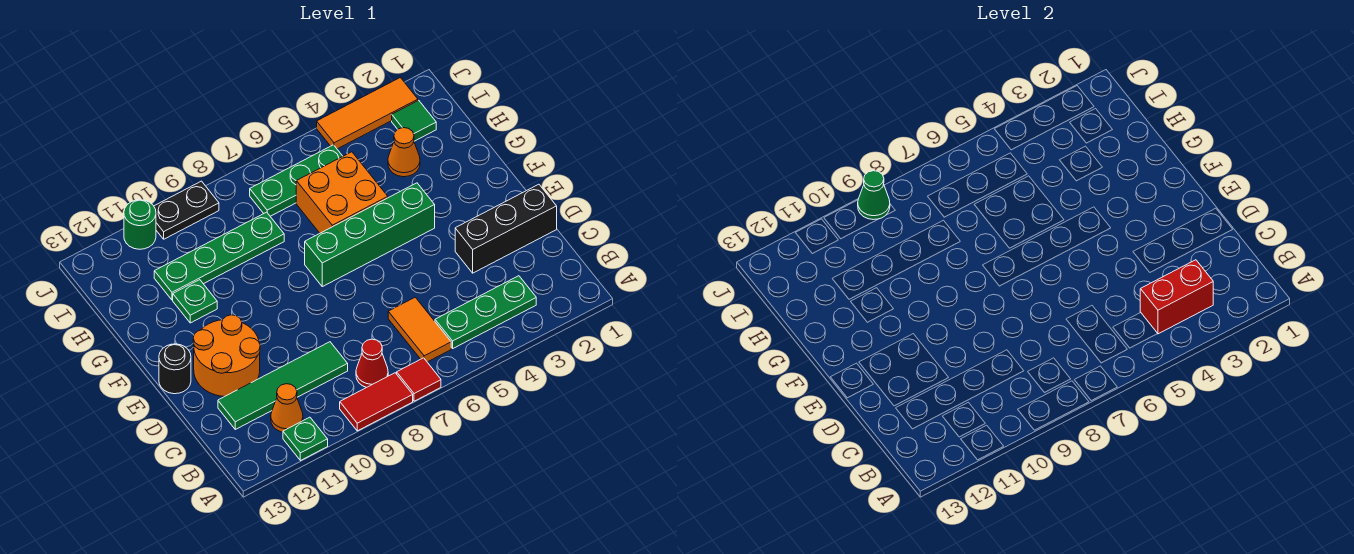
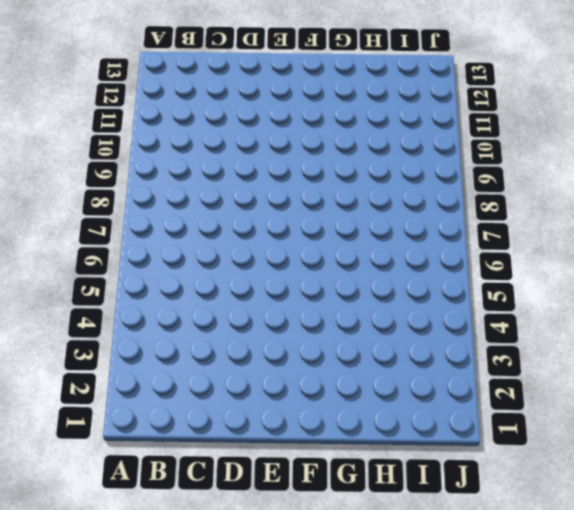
none -> red 1x1 tile [397,358,441,401]
none -> red 1x2 tile [340,373,413,431]
none -> green 1x1 plate [283,417,328,461]

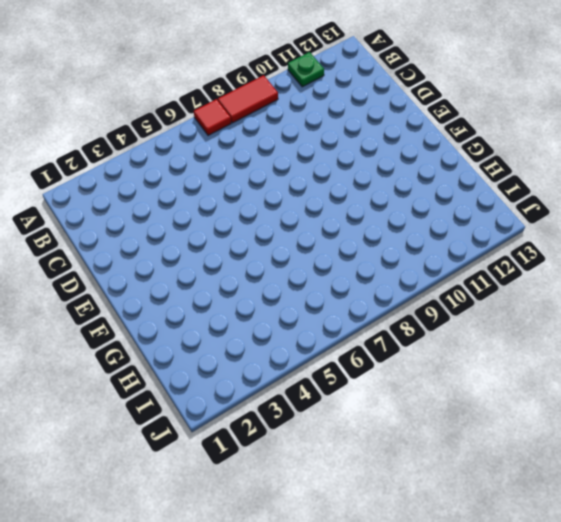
none -> green 1x3 plate [435,276,536,348]
none -> orange 1x2 tile [388,297,451,362]
none -> red 1x1 cone [356,339,388,388]

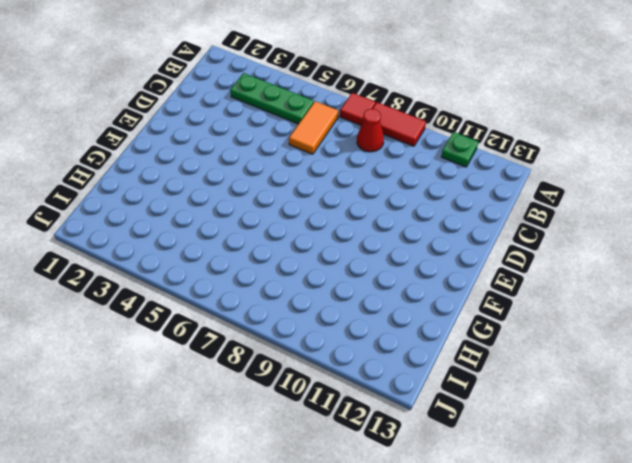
none -> orange 1x1 cone [271,384,303,432]
none -> green 1x4 tile [218,342,348,429]
none -> black 1x3 brick [455,184,557,273]

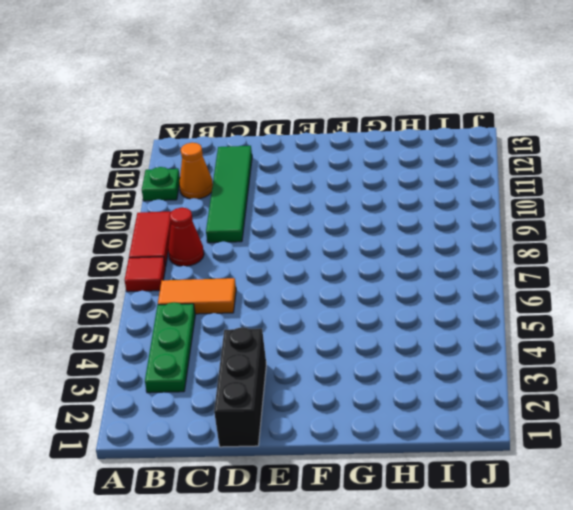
none -> orange 2x2 round brick [193,315,260,396]
none -> black 1x1 round brick [159,344,191,394]
none -> green 1x4 brick [305,183,435,287]

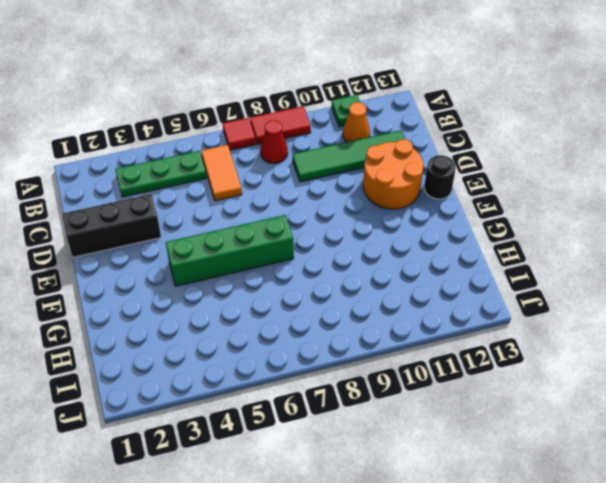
none -> orange 2x2 brick [296,152,388,233]
none -> green 1x1 plate [173,280,217,323]
none -> orange 1x1 cone [388,128,420,177]

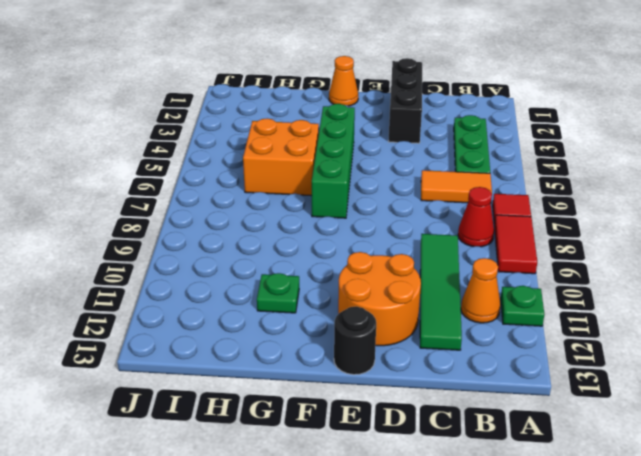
orange 1x1 cone [329,56,358,106] -> orange 1x1 cone moved to [388,128,420,177]
none -> green 1x4 plate [154,212,284,300]
none -> green 1x1 tile [392,100,436,141]
none -> green 1x3 plate [250,145,343,216]

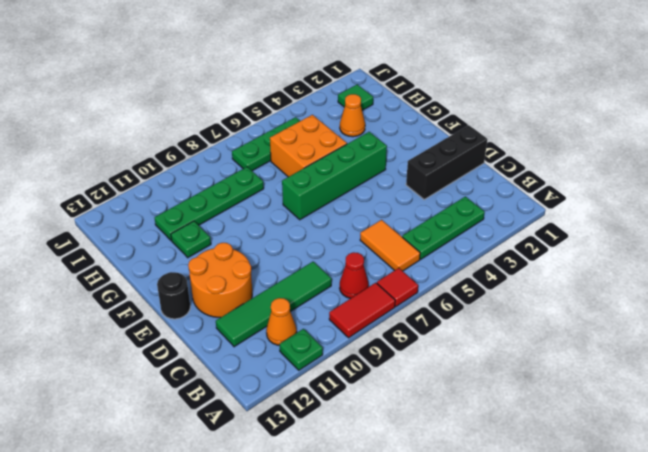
none -> orange 1x3 tile [317,77,418,149]
none -> black 1x2 plate [154,181,219,239]
none -> green 1x1 round brick [124,200,156,249]

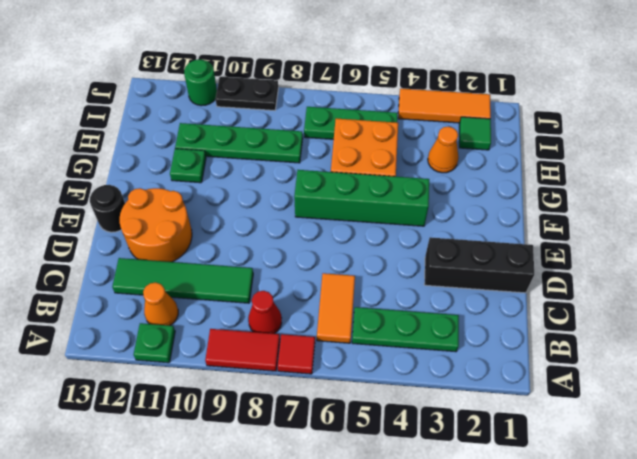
none -> red 1x2 brick [1140,260,1213,334]
none -> green 1x1 cone [858,171,890,220]

